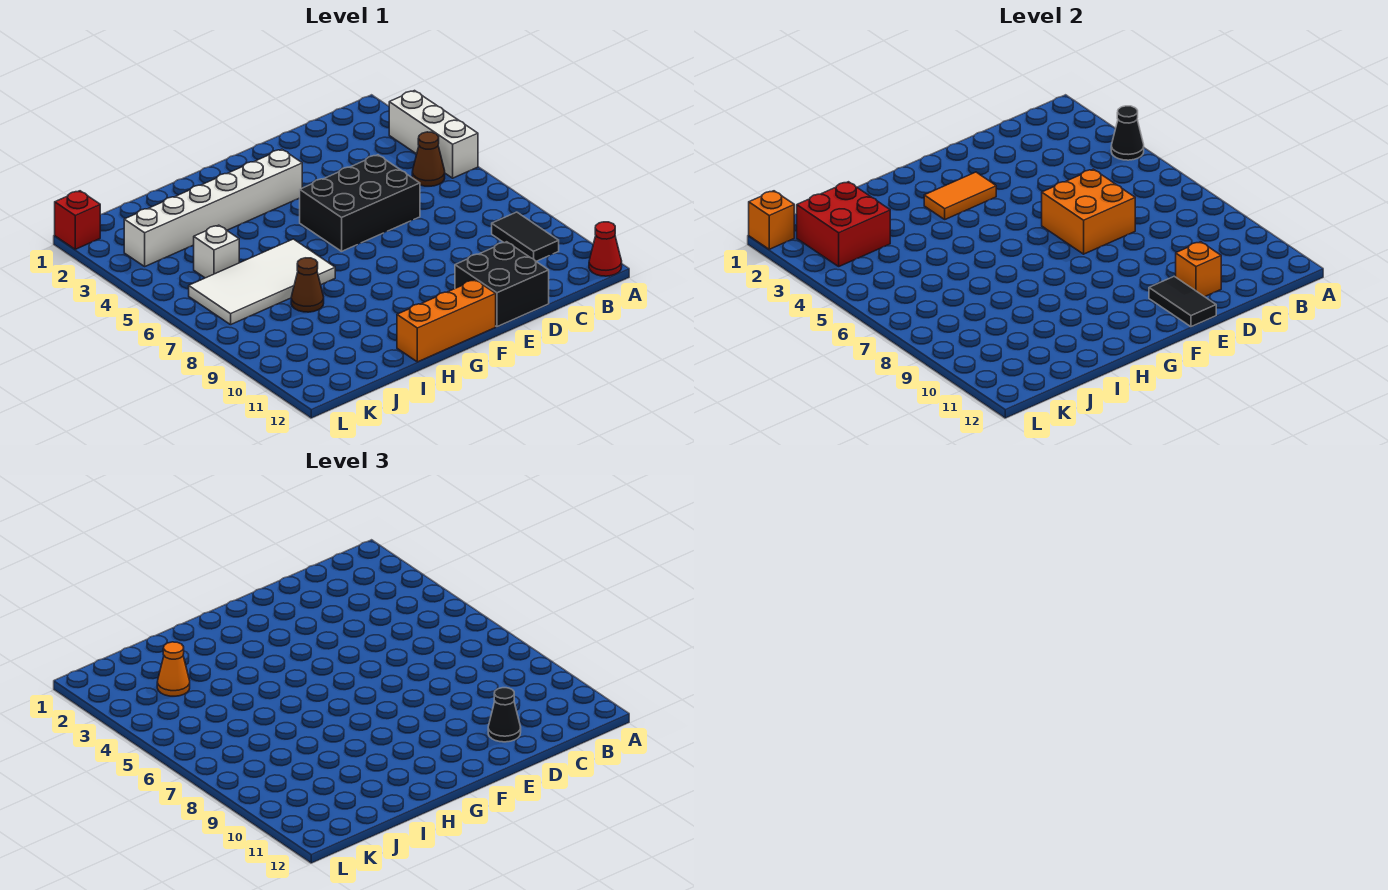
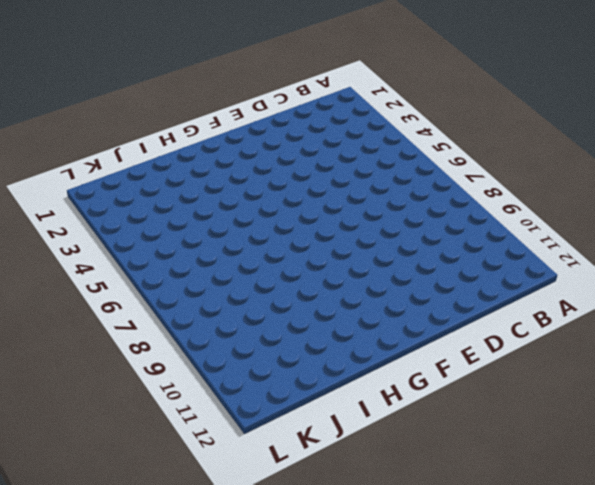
none -> white 1x3 brick [389,91,478,178]
none -> red 1x1 cone [589,222,622,276]
none -> brown 1x1 cone [412,132,445,186]

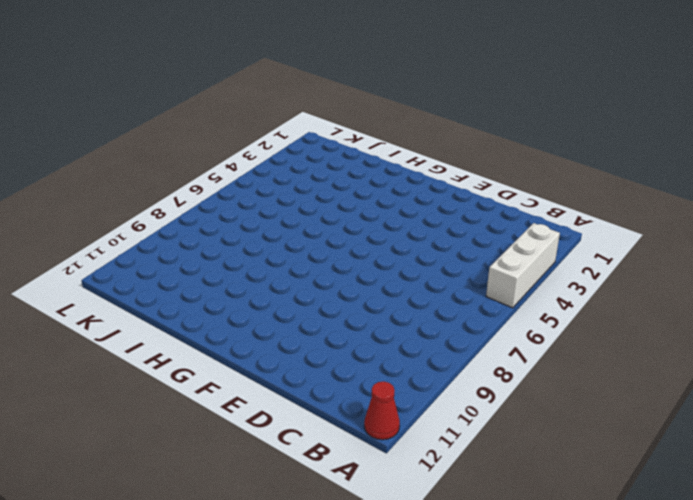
none -> brown 1x1 cone [412,132,445,186]
none -> black 1x2 tile [492,212,559,261]
none -> black 2x3 brick [300,155,420,251]

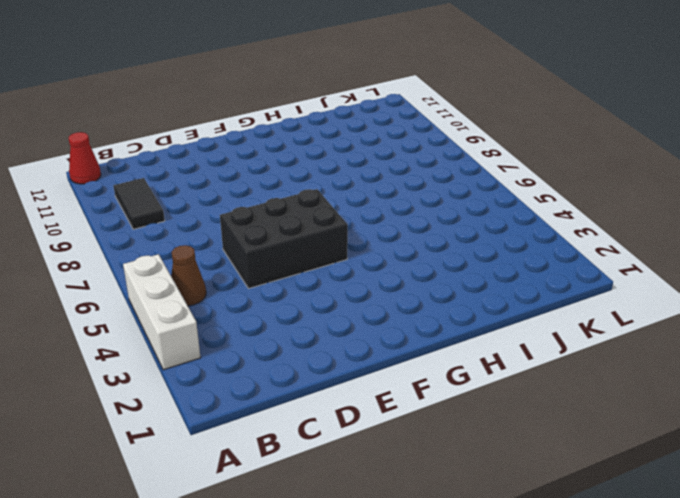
none -> black 2x2 brick [455,242,549,327]
none -> white 1x6 brick [124,149,302,266]
none -> orange 1x3 brick [397,280,496,362]

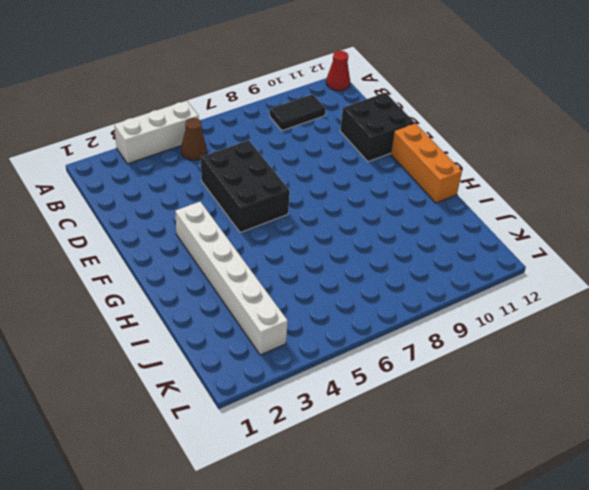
none -> white 2x4 tile [189,239,335,325]
none -> brown 1x1 cone [291,258,324,312]
none -> white 1x1 brick [194,225,239,278]

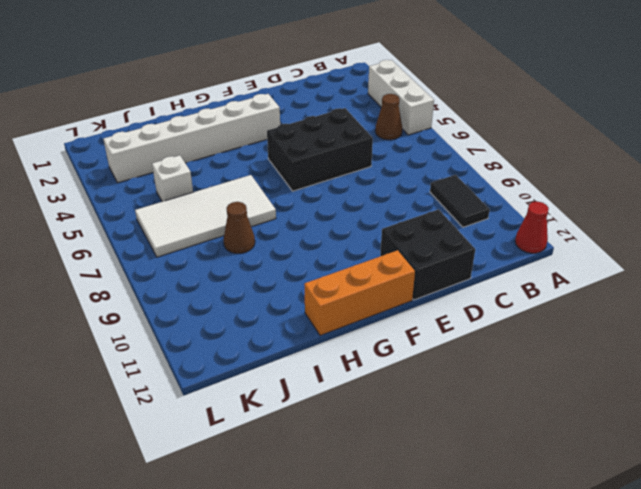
none -> red 1x1 brick [55,191,100,249]
none -> black 1x1 cone [1111,106,1144,160]
none -> orange 2x2 brick [1042,169,1135,254]

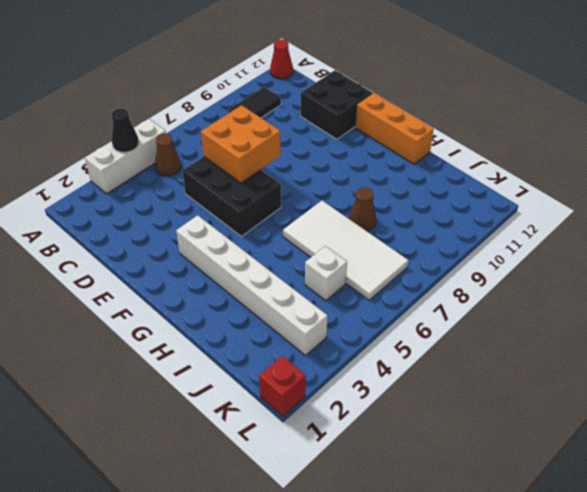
none -> orange 1x1 brick [1176,242,1221,297]
none -> black 1x2 tile [1149,276,1216,327]
none -> orange 1x2 tile [924,172,996,219]

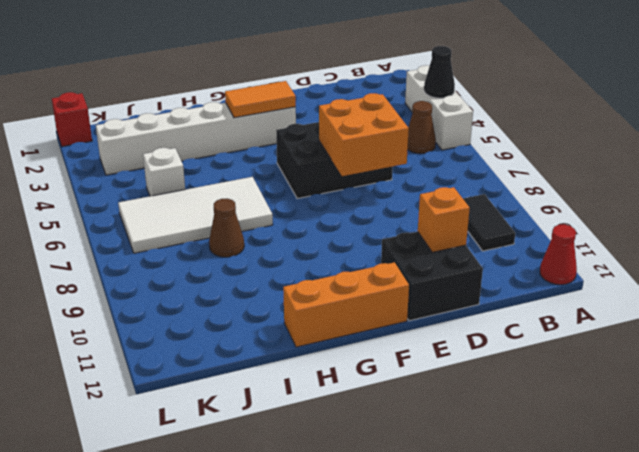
none -> black 1x2 tile [1149,276,1216,327]
none -> red 2x2 brick [797,182,890,266]
none -> orange 1x1 brick [749,191,794,249]

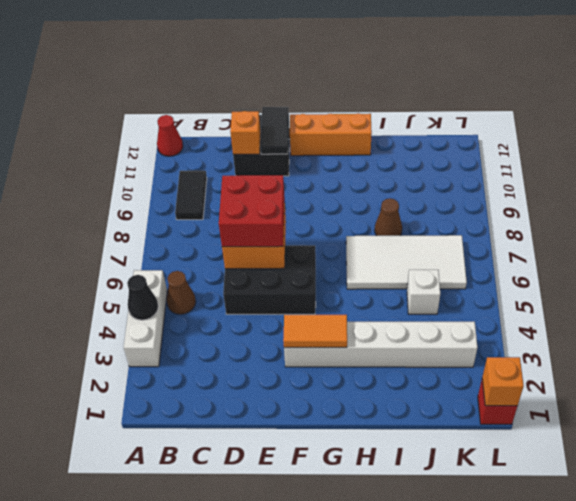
red 2x2 brick [219,175,285,247] -> red 2x2 brick moved to [797,182,890,266]
none -> black 1x1 cone [488,688,521,742]
none -> orange 1x1 cone [157,642,190,696]

